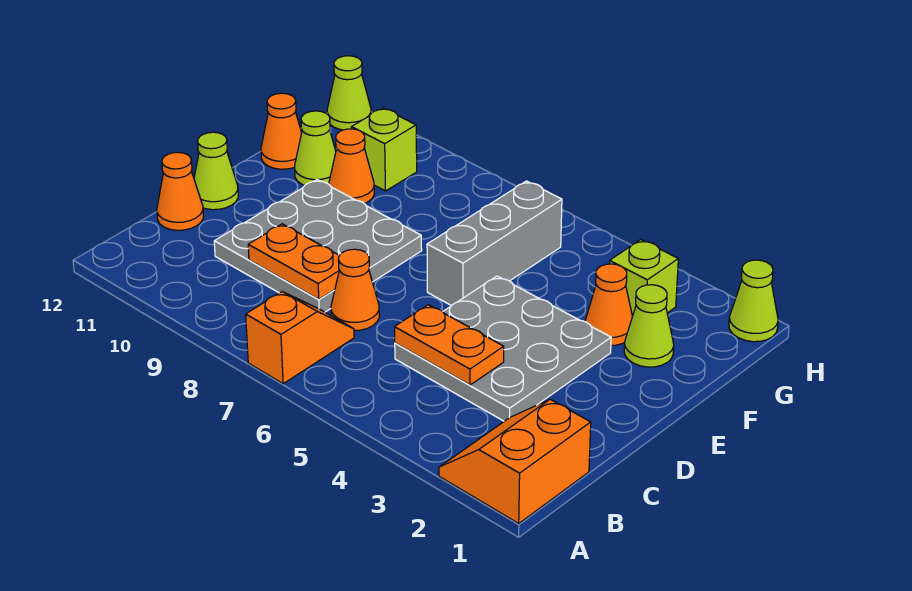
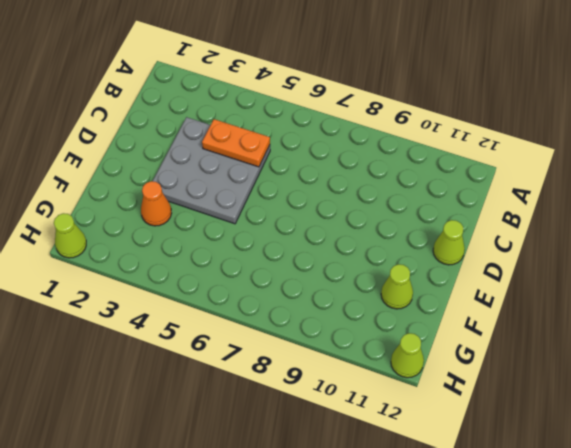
none -> orange 2x2 slope [439,399,591,523]
none -> orange 1x2 slope [246,292,354,384]
none -> orange 1x1 cone [331,249,379,330]

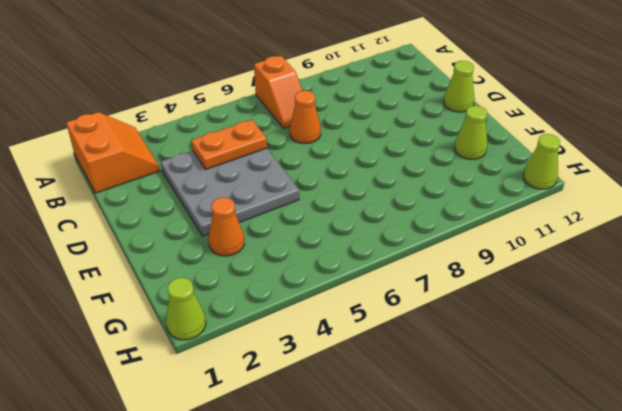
none -> grey 3x3 plate [214,179,422,312]
none -> orange 1x1 cone [157,152,203,230]
none -> grey 1x3 brick [427,181,562,306]

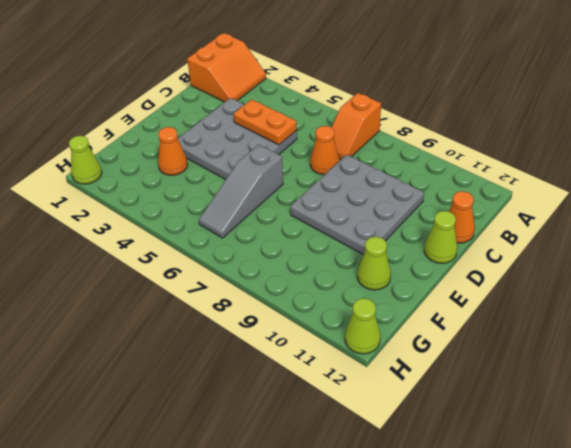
grey 1x3 slope [199,145,283,238] -> grey 1x3 brick [427,181,562,306]
none -> lime 1x1 cone [624,285,674,367]
none -> orange 1x1 cone [329,129,374,204]
none -> orange 1x1 cone [261,93,302,169]

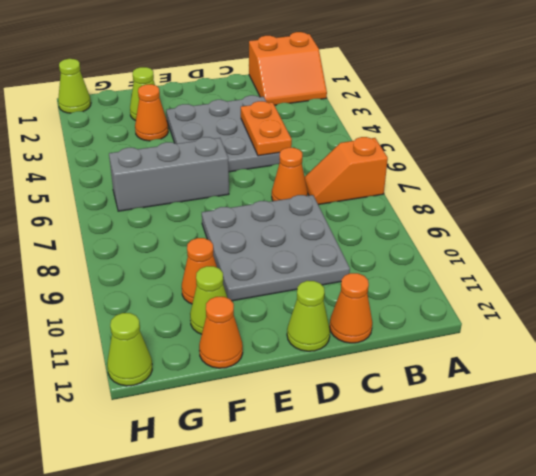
none -> lime 1x1 brick [610,240,678,316]
none -> lime 1x1 brick [351,108,417,191]
none -> orange 1x2 plate [248,224,339,299]

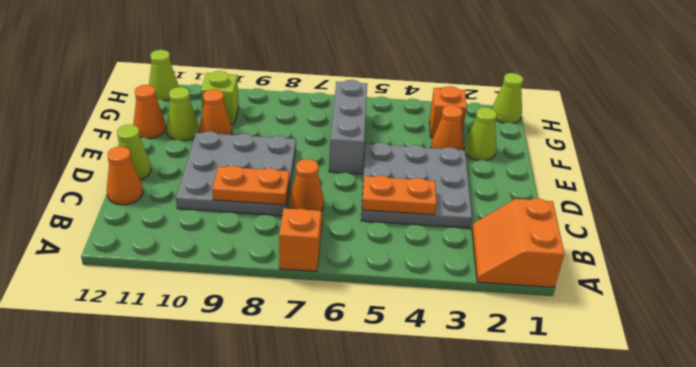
orange 1x1 brick [430,86,467,138] -> lime 1x1 brick [610,240,678,316]

